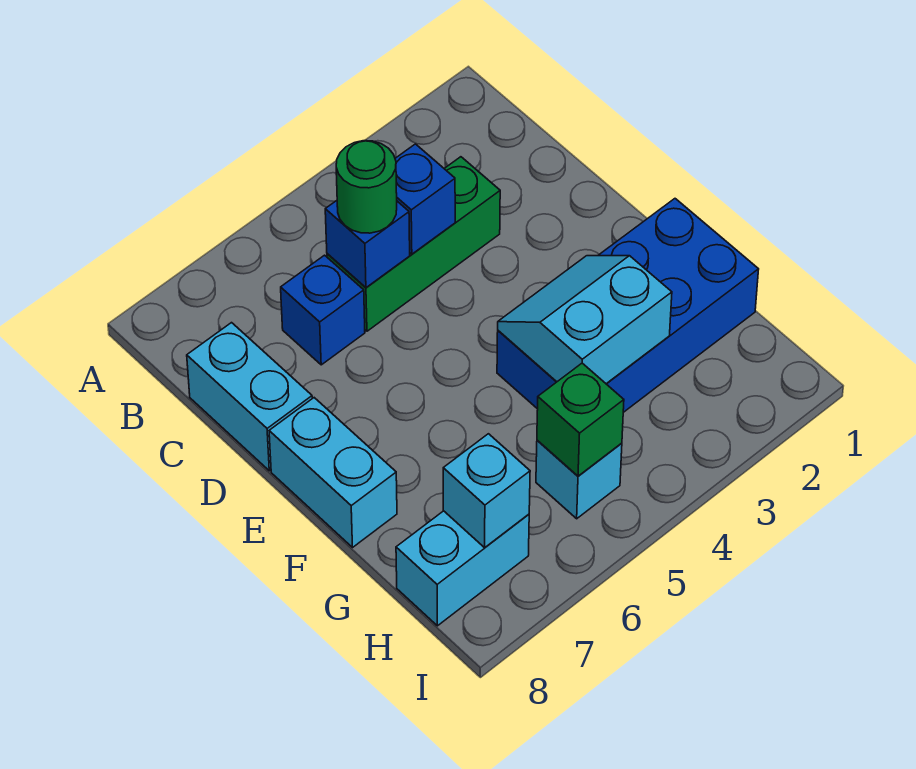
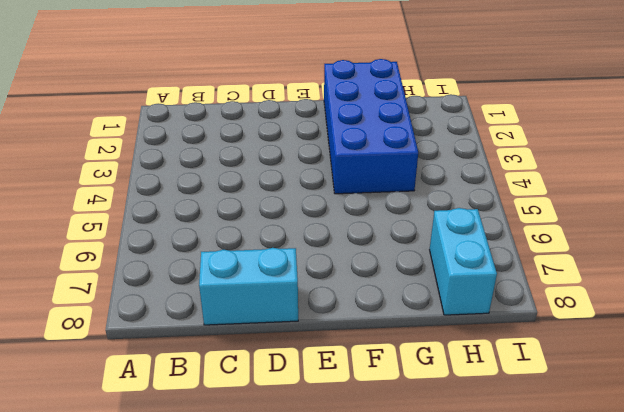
none -> green 1x3 brick [327,157,500,331]
none -> blue 1x1 brick [281,255,365,365]
none -> cyan 1x2 brick [269,398,397,547]

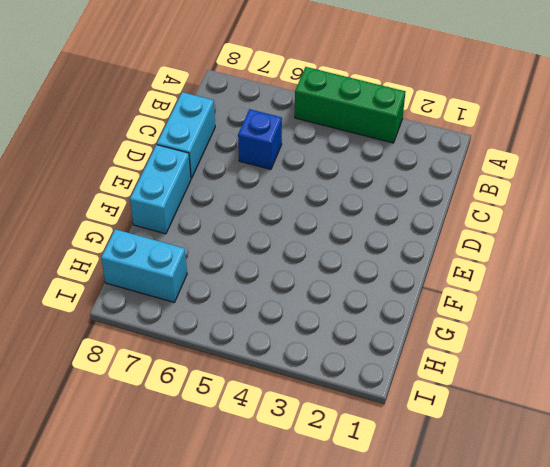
green 1x3 brick [295,67,405,143] -> green 1x3 brick moved to [327,157,500,331]
none -> blue 2x4 brick [497,199,759,412]
none -> cyan 1x1 brick [536,440,622,519]
none -> blue 1x1 brick [395,144,455,254]

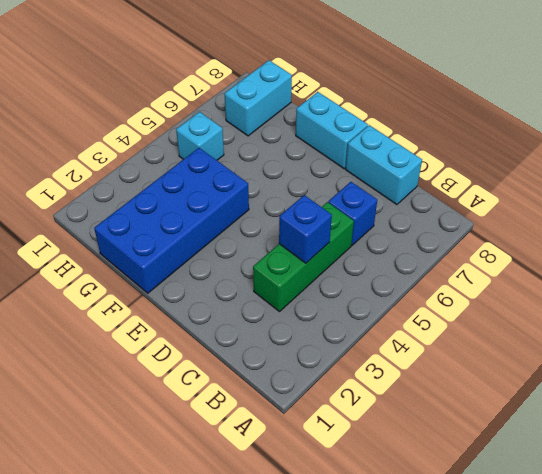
none -> blue 1x1 brick [325,201,410,288]
none -> cyan 2x2 slope [498,256,672,384]
none -> green 1x1 brick [537,363,624,476]

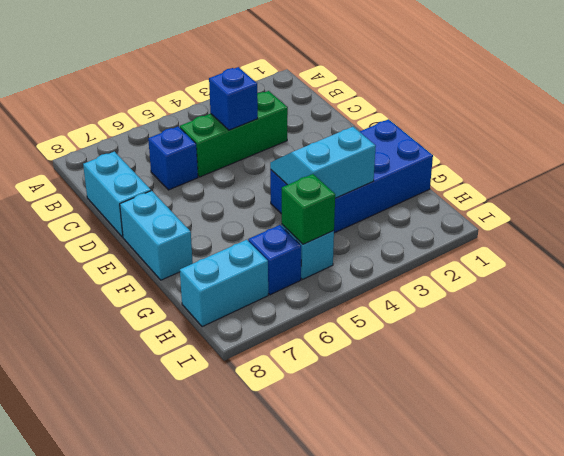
blue 1x1 brick [248,225,301,295] -> blue 1x1 brick moved to [325,201,410,288]
none -> cyan 1x1 brick [443,434,530,548]
none -> green 1x1 round brick [336,141,397,233]

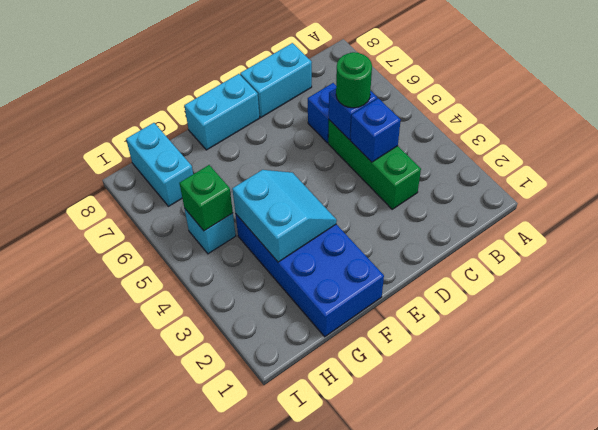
none -> cyan 1x1 brick [443,434,530,548]

